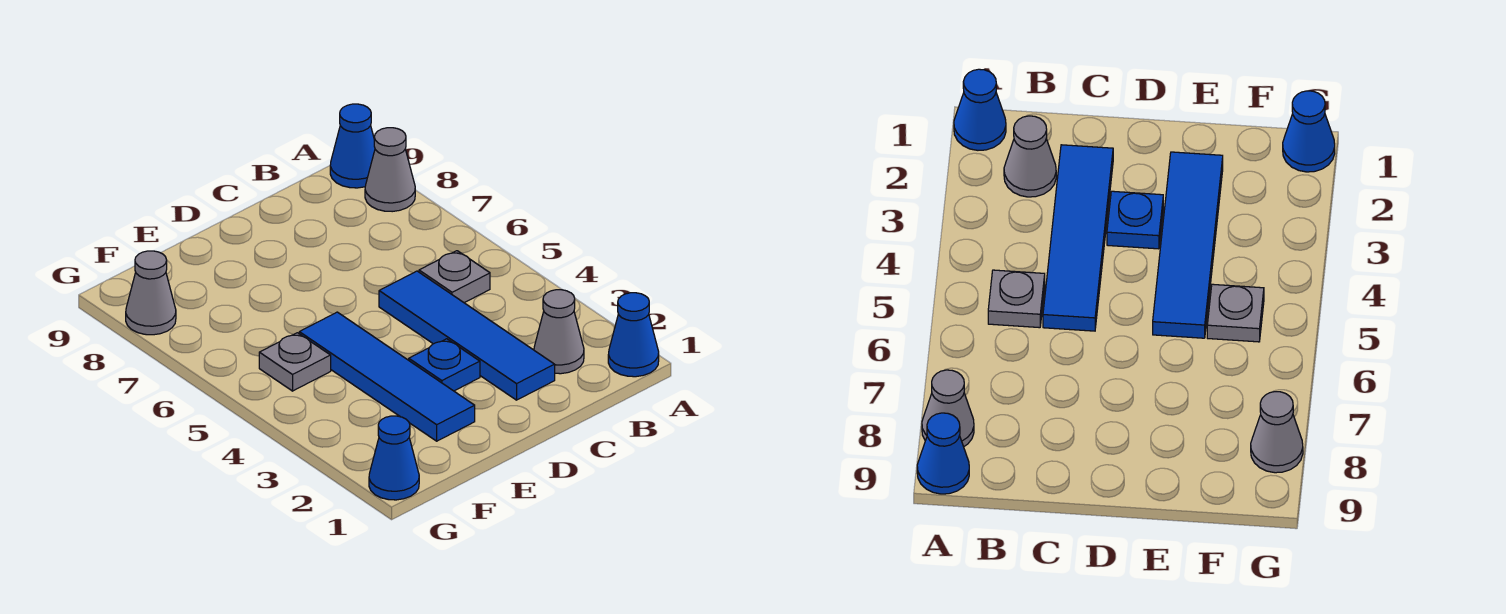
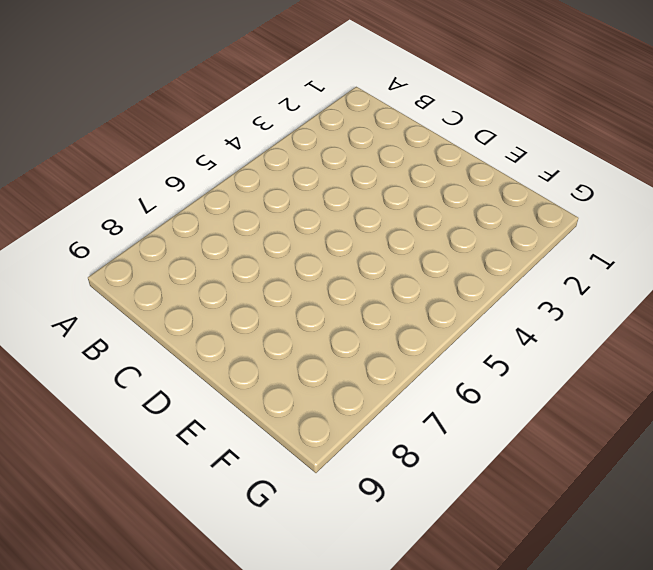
none -> blue 1x1 cone [608,293,659,377]
none -> grey 1x1 cone [365,128,415,212]

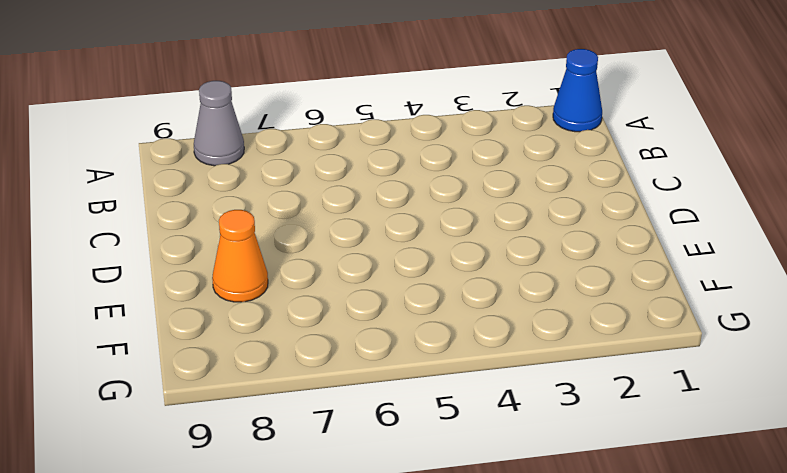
orange 1x1 cone [212,210,268,302] -> none
none -> blue 1x1 cone [330,104,375,188]
none -> grey 1x1 cone [534,290,584,374]

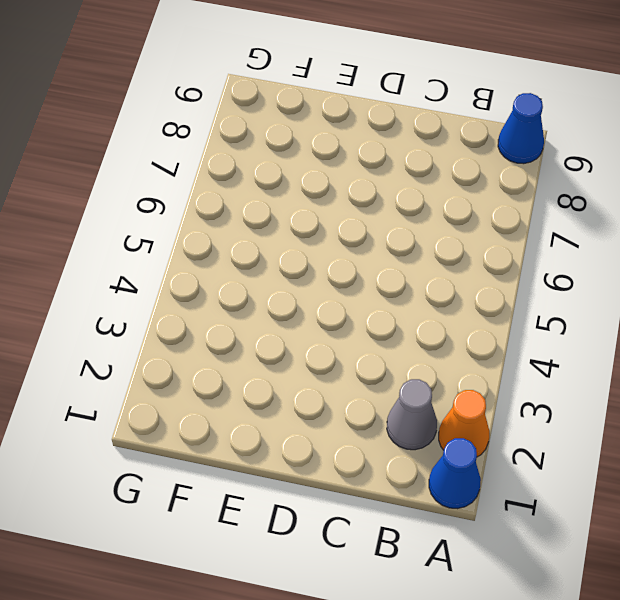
orange 1x1 cone [439,390,489,457] -> none
none -> grey 1x1 cone [365,128,415,212]
none -> grey 1x1 plate [419,251,490,303]

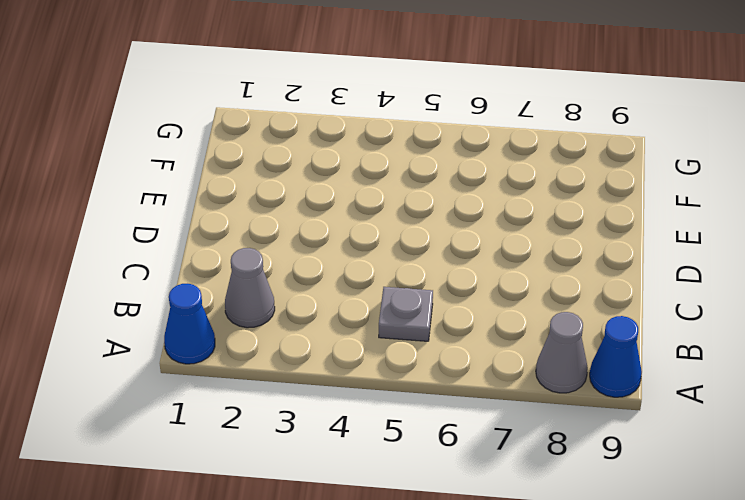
none -> blue 1x4 tile [379,271,555,400]
none -> blue 1x1 plate [409,339,480,391]

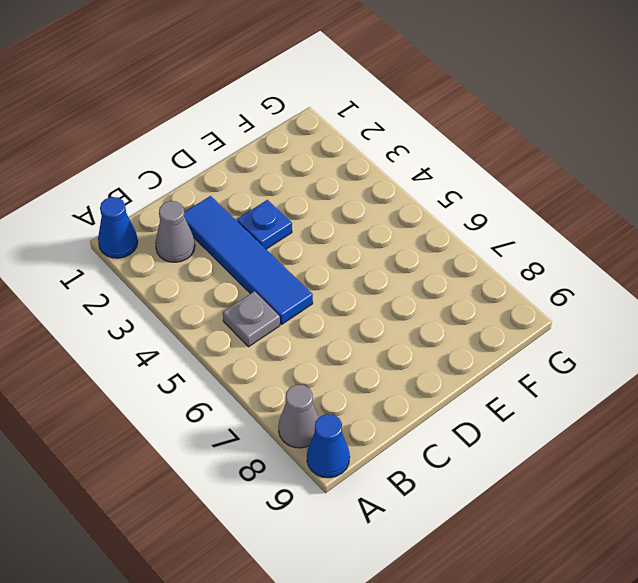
none -> blue 1x4 tile [299,312,475,441]
none -> grey 1x1 plate [259,333,331,391]

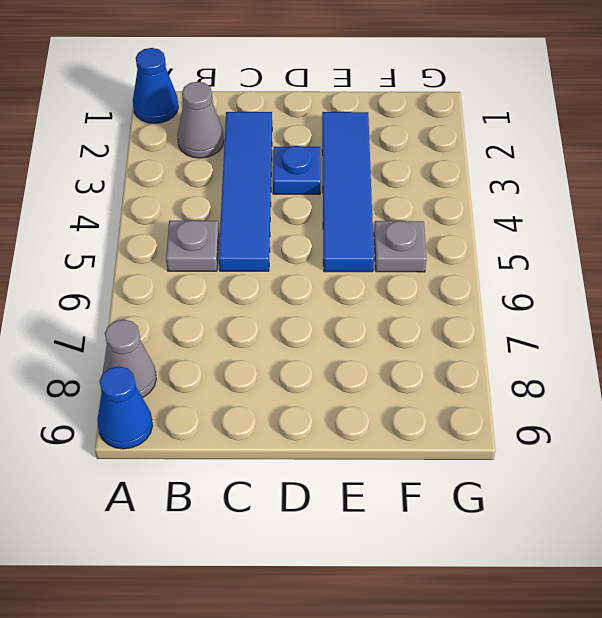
none -> blue 1x1 cone [369,416,419,500]
none -> grey 1x1 cone [126,251,176,335]

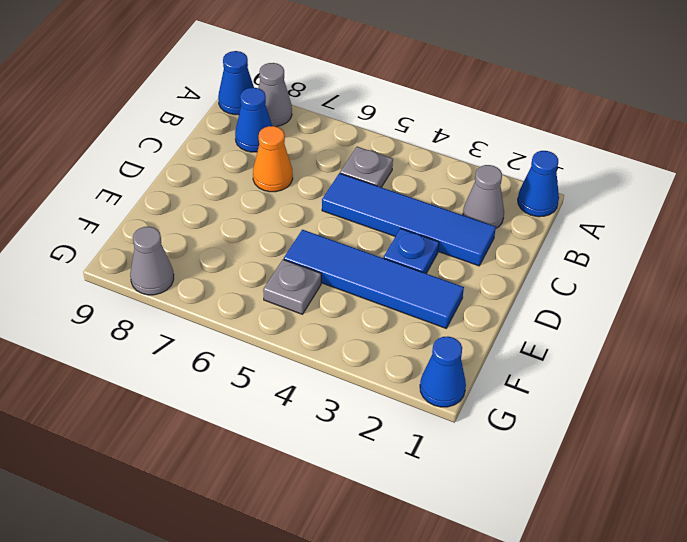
blue 1x1 cone [235,88,272,152] -> none
orange 1x1 cone [253,126,293,192] -> none

